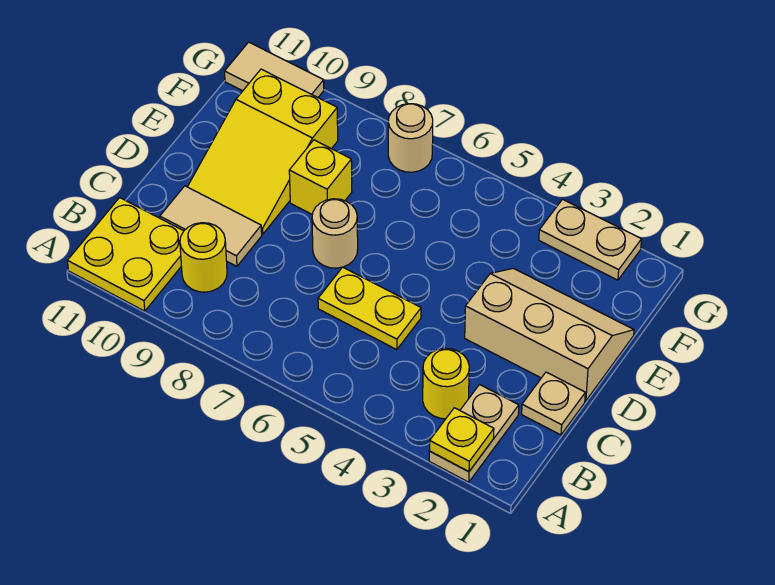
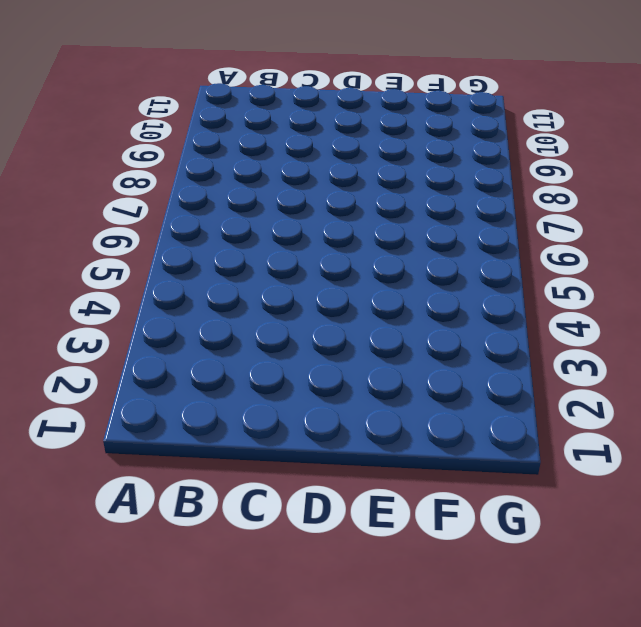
none -> tan 1x2 plate [429,385,519,482]
none -> yellow 2x2 plate [67,198,184,311]
none -> yellow 1x1 round brick [423,348,469,419]

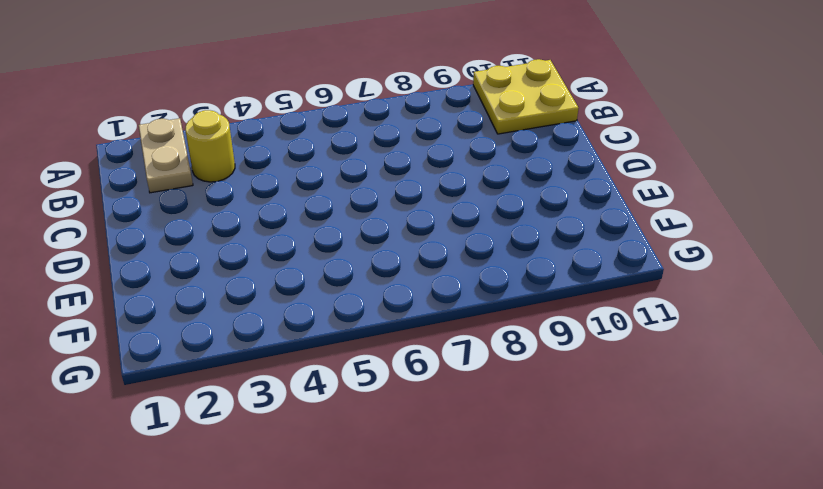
none -> yellow 1x1 round brick [180,223,227,292]
none -> tan 1x1 plate [522,372,585,435]
none -> yellow 1x2 plate [318,267,421,350]

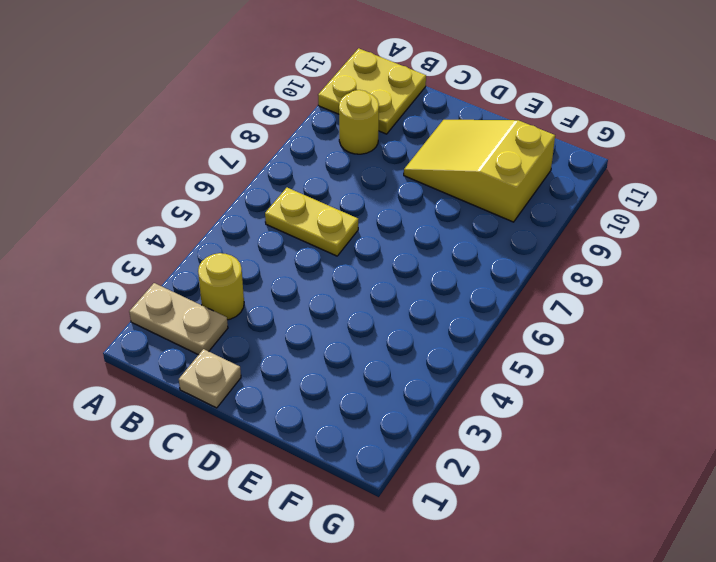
yellow 1x2 plate [265,188,358,256] -> yellow 1x2 plate turned to [318,267,421,350]
none -> tan 1x2 tile [160,186,262,266]
none -> tan 2x3 slope [465,268,634,401]
none -> tan 1x1 round brick [312,199,358,268]

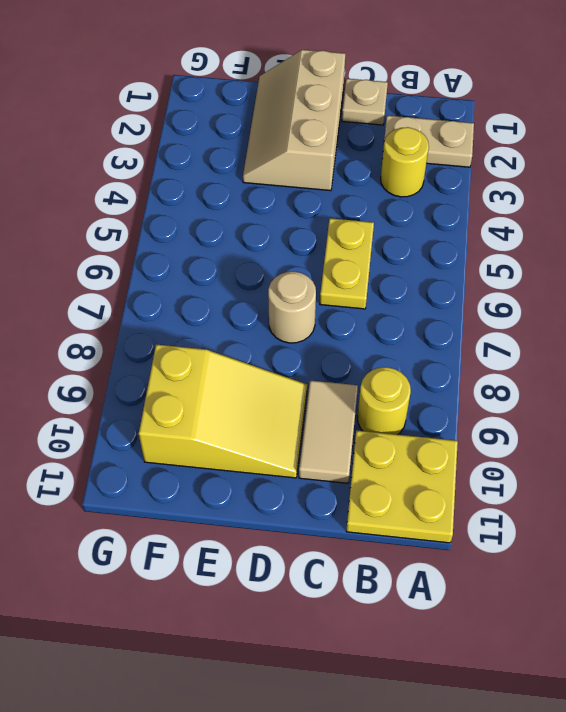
none -> yellow 1x1 brick [289,140,352,215]
none -> tan 1x2 plate [539,199,642,280]
none -> tan 1x1 round brick [388,104,433,172]

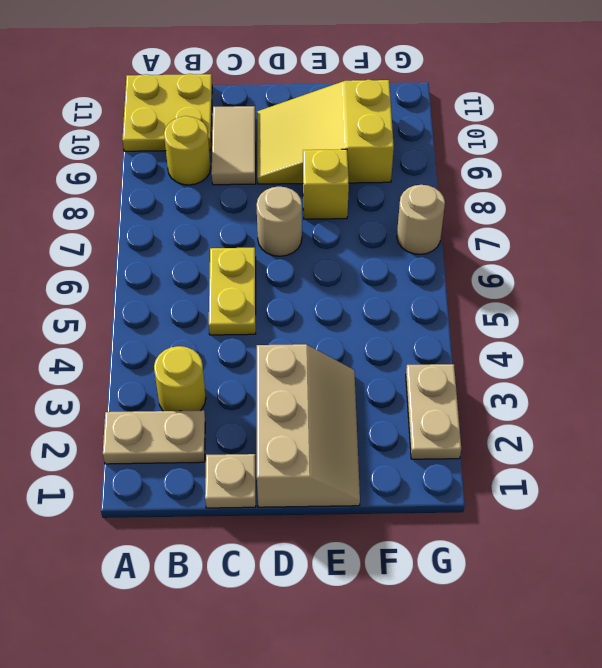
none -> tan 1x2 tile [225,42,324,97]
none -> yellow 1x1 plate [429,408,494,472]

